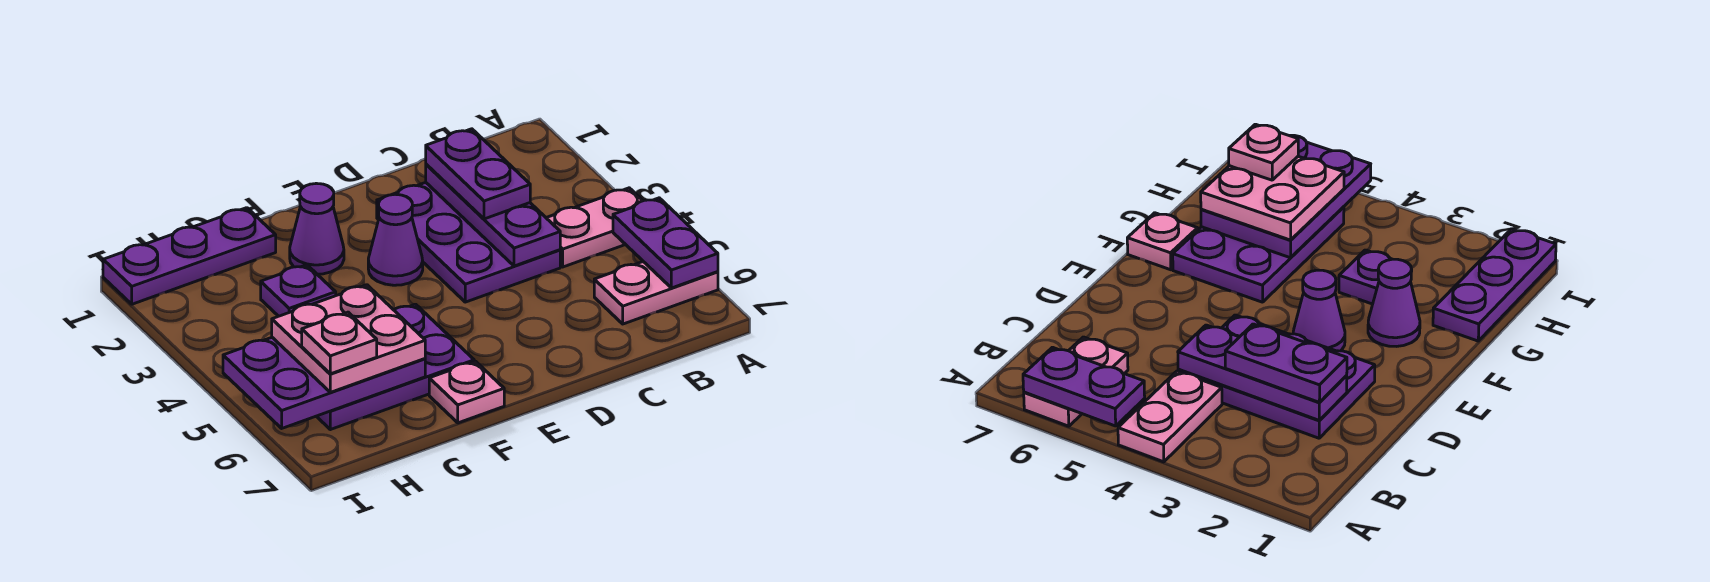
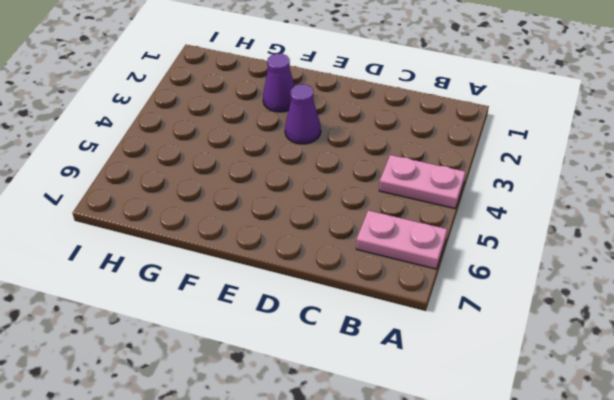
none -> purple 2x3 plate [377,183,560,302]
none -> purple 2x3 plate [317,304,474,430]
none -> pink 1x1 plate [429,361,504,423]

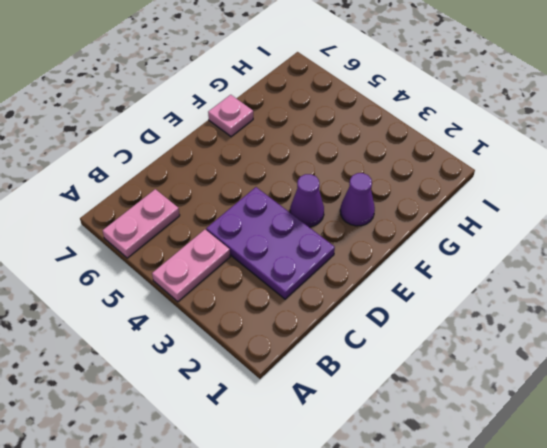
none -> purple 2x3 plate [317,304,474,430]
none -> purple 1x3 plate [103,208,276,304]
none -> purple 1x1 plate [261,265,336,316]

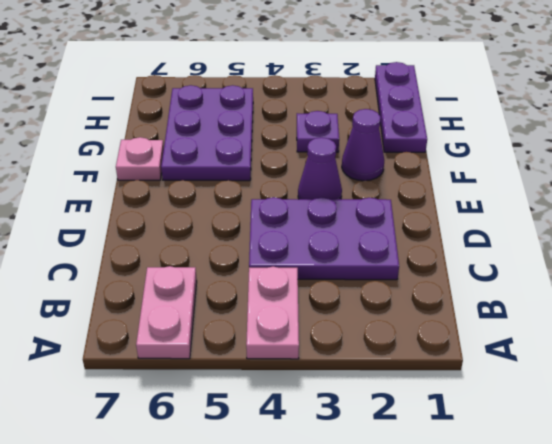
none -> purple 1x2 plate [613,198,718,288]
none -> purple 1x3 plate [426,164,560,266]
none -> purple 2x3 plate [223,338,425,428]

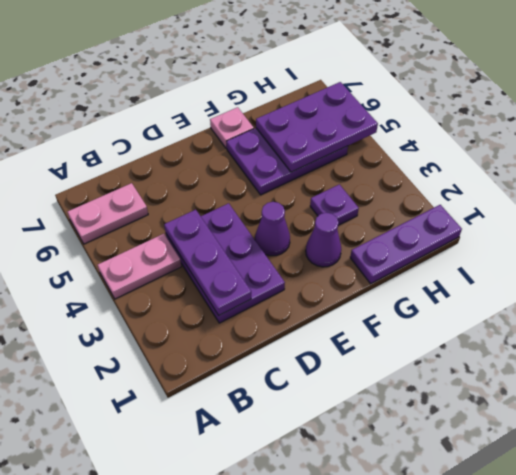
none -> purple 1x2 plate [613,198,718,288]
none -> purple 1x2 plate [426,129,530,219]
none -> pink 2x2 plate [272,285,425,392]

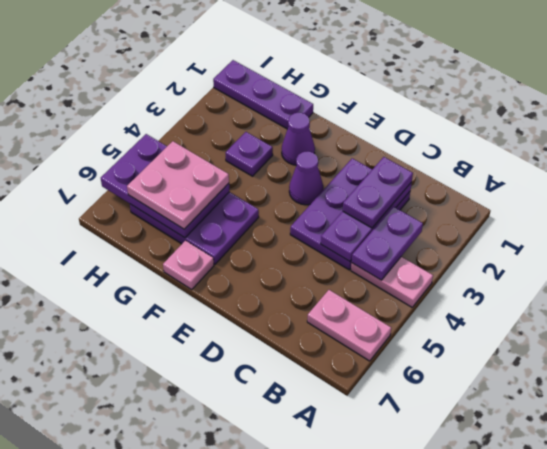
purple 1x2 plate [352,207,423,280] -> purple 1x2 plate moved to [613,198,718,288]
none -> pink 1x1 plate [302,312,377,374]

